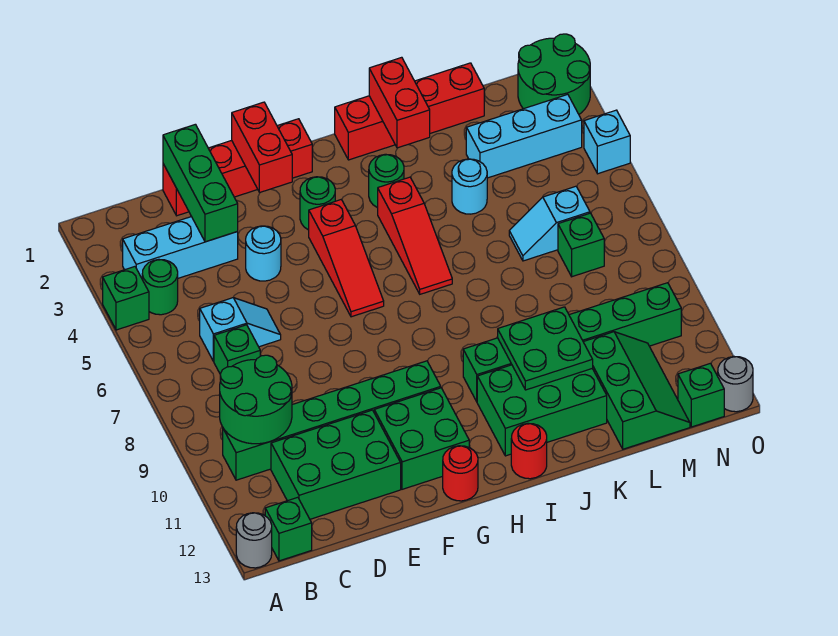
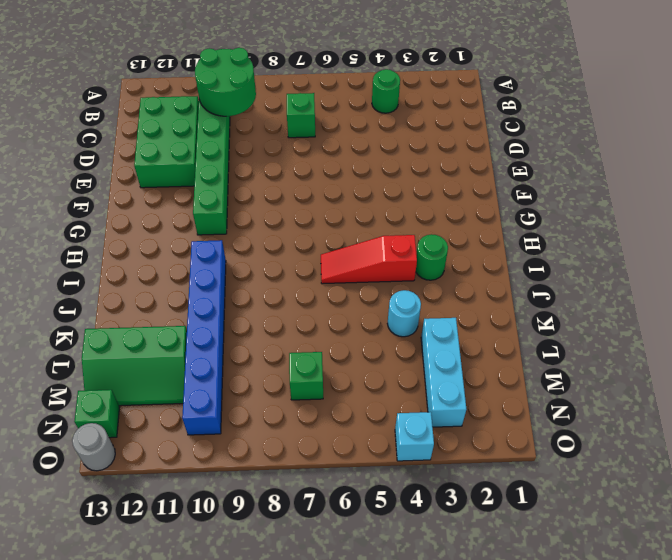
blue 1x6 brick [182,240,226,435] -> green 1x6 brick [463,283,681,401]
none -> green 1x1 brick [103,267,149,330]
none -> grey 1x1 round brick [236,513,272,568]
none -> cyan 1x3 brick [123,217,238,278]
none -> green 1x1 brick [265,497,312,561]

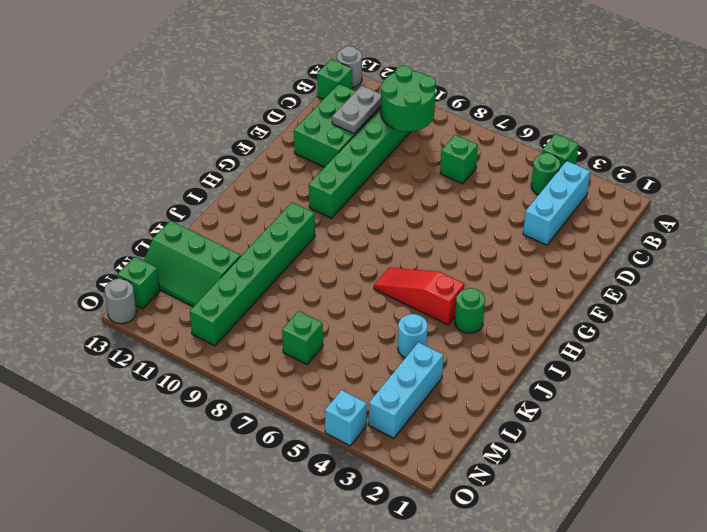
grey 1x2 plate [332,86,381,134] -> none
none -> cyan 1x2 slope [200,298,281,361]
none -> red 1x4 brick [163,119,312,216]
none -> cyan 1x1 round brick [246,226,281,281]
none -> green 2x2 brick [374,388,469,489]

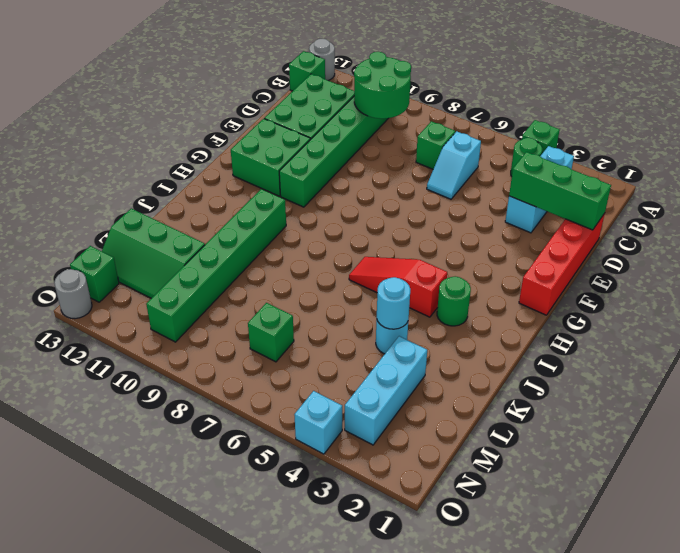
cyan 1x1 round brick [377,277,410,329] -> cyan 1x1 round brick moved to [246,226,281,281]
none -> green 1x1 round brick [300,177,335,230]
none -> red 1x3 slope [309,199,384,317]
none -> red 1x1 round brick [443,446,478,501]
none -> red 1x4 brick [335,63,484,160]

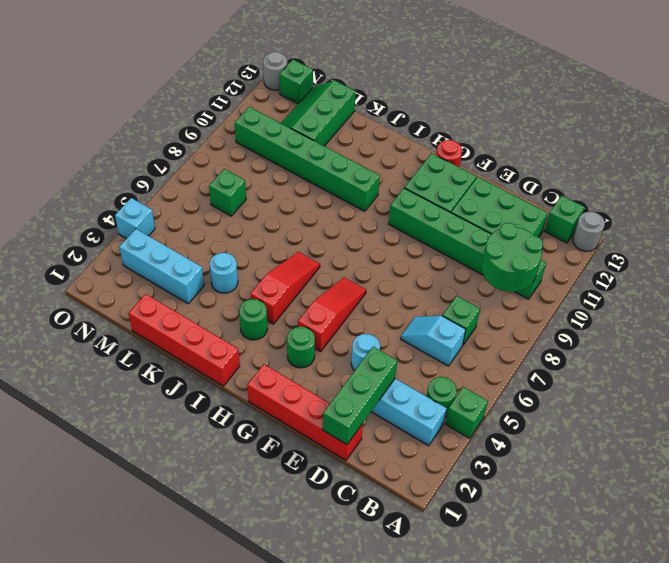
none -> green 2x3 brick [477,365,607,456]
none -> red 1x1 round brick [511,423,547,479]
none -> cyan 1x2 slope [509,186,590,261]
none -> green 2x2 round brick [518,34,590,114]

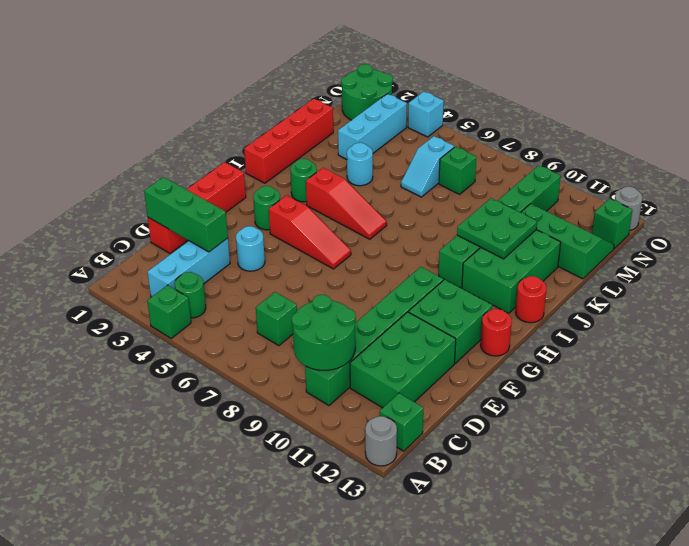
none -> cyan 1x2 slope [200,298,281,361]
none -> red 1x2 brick [232,102,292,192]
none -> red 1x2 brick [369,57,430,148]

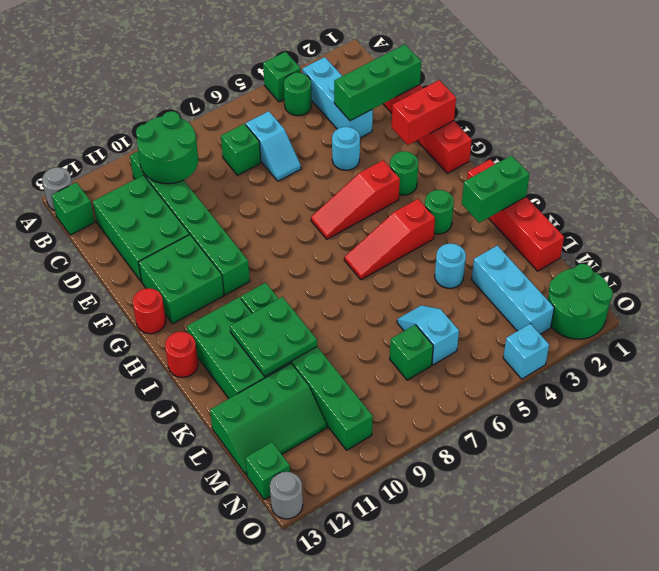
green 1x2 brick [462,155,530,223] -> red 1x2 brick [369,57,430,148]

